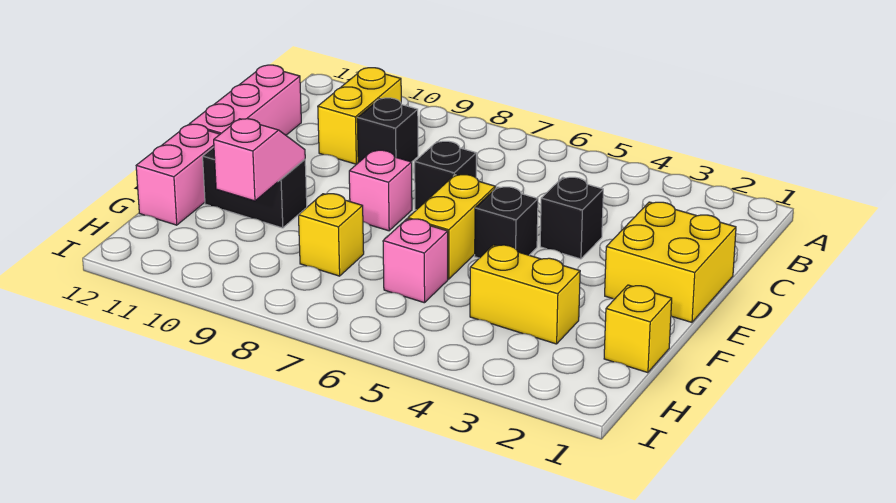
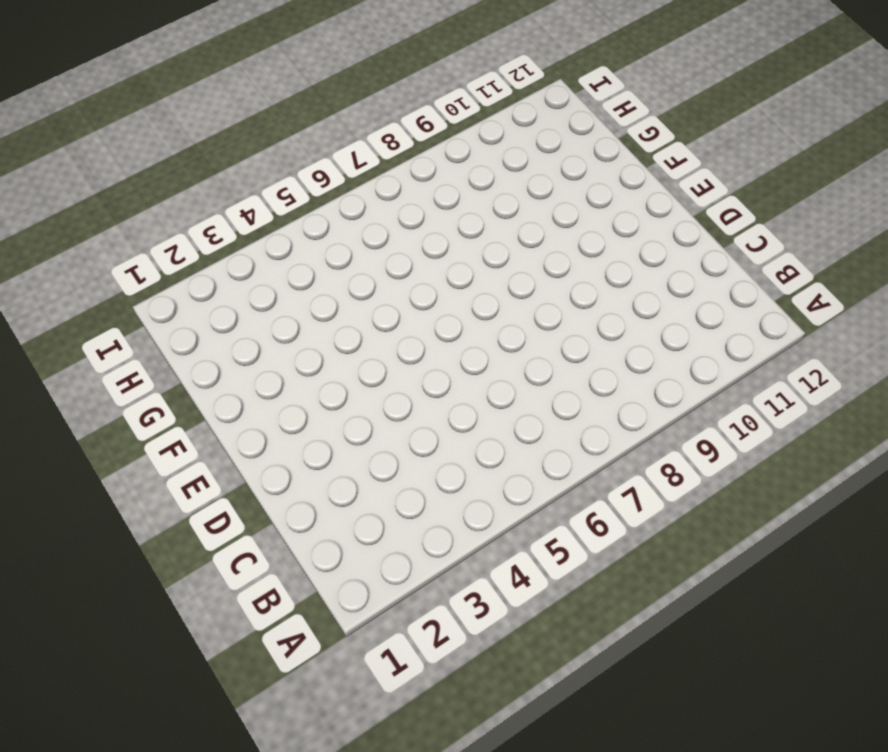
none -> yellow 1x2 brick [318,68,401,164]
none -> black 1x1 brick [357,98,418,163]
none -> pink 1x3 brick [189,65,301,135]

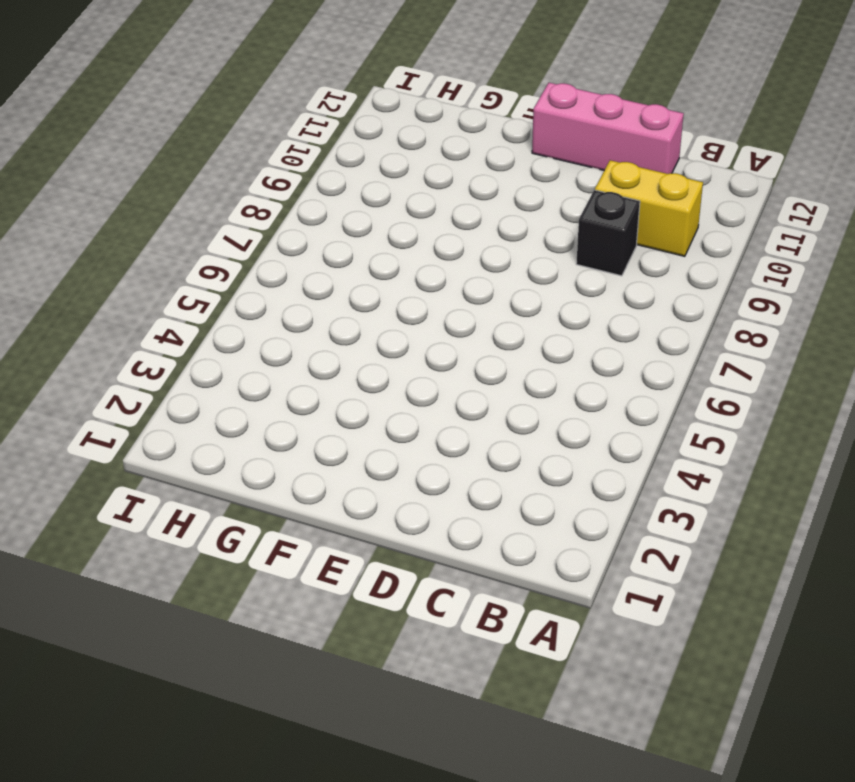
none -> yellow 2x2 brick [605,202,736,322]
none -> black 1x1 brick [540,177,603,259]
none -> black 1x1 brick [414,141,476,210]

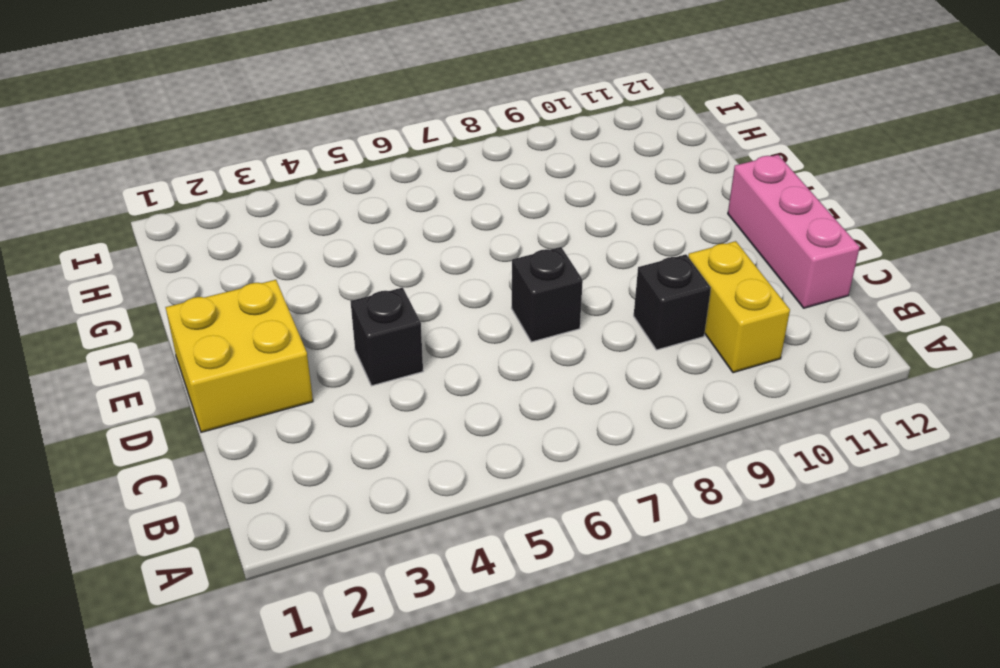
none -> black 1x1 brick [475,187,538,258]
none -> yellow 1x2 brick [408,175,495,279]
none -> pink 1x1 brick [349,150,412,231]

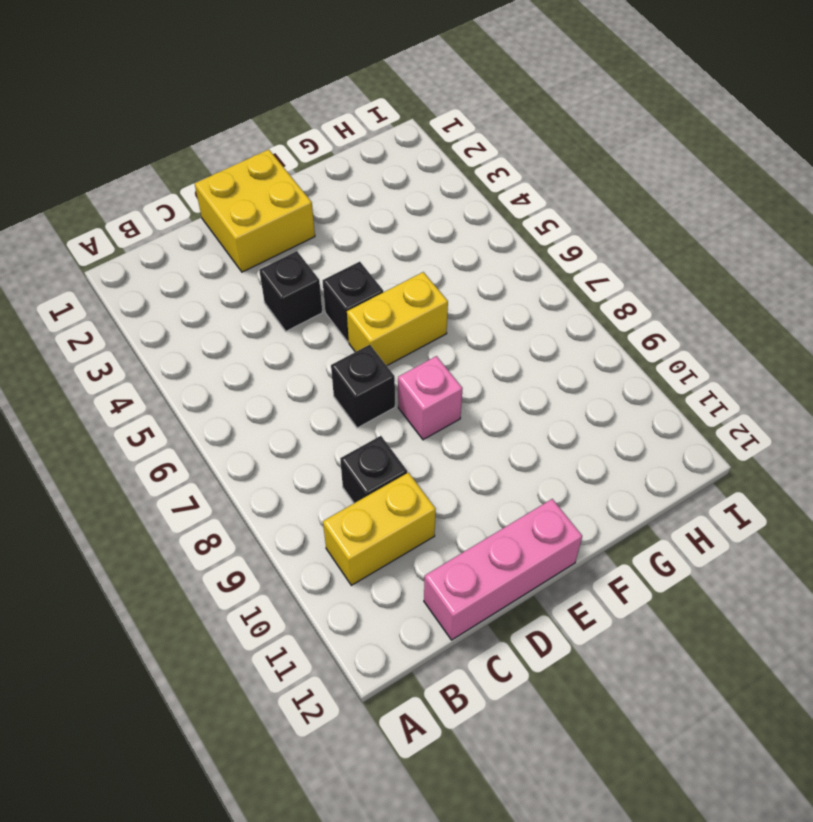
none -> black 1x2 brick [203,147,307,228]
none -> pink 1x2 brick [136,124,220,225]
none -> yellow 1x1 brick [604,285,672,373]

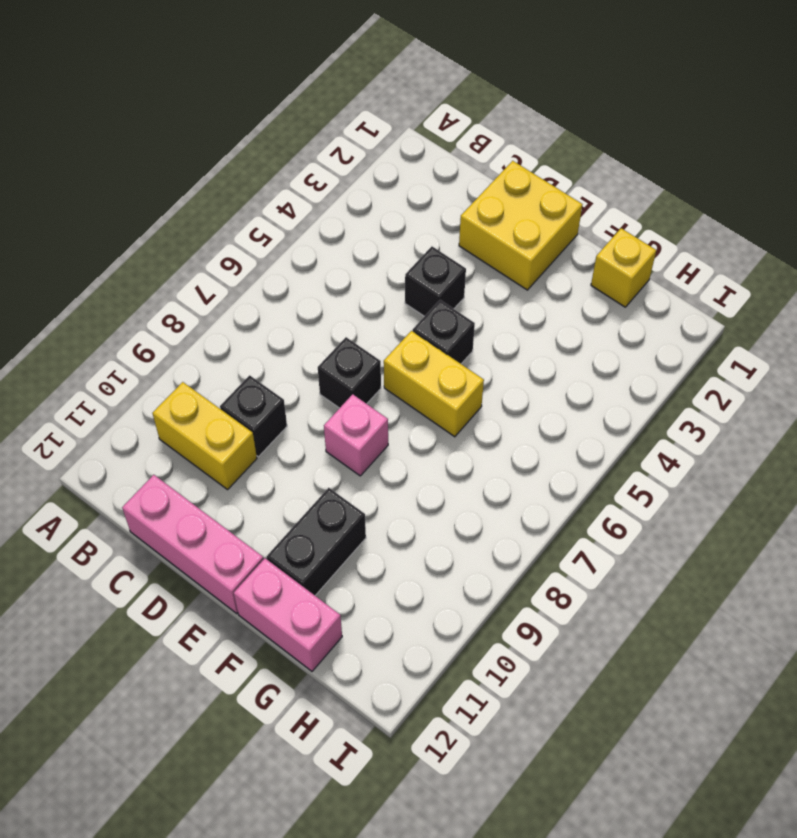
none -> yellow 1x2 brick [470,245,580,344]
none -> pink 1x1 brick [383,219,448,303]
none -> yellow 1x1 brick [298,194,364,276]

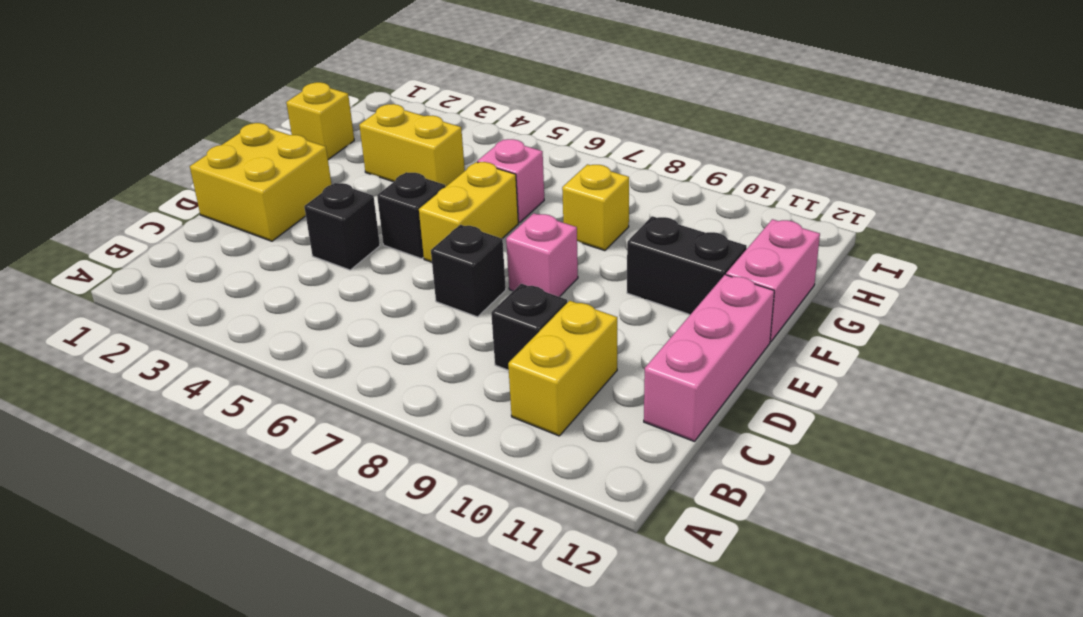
none -> pink 1x2 slope [214,119,305,201]

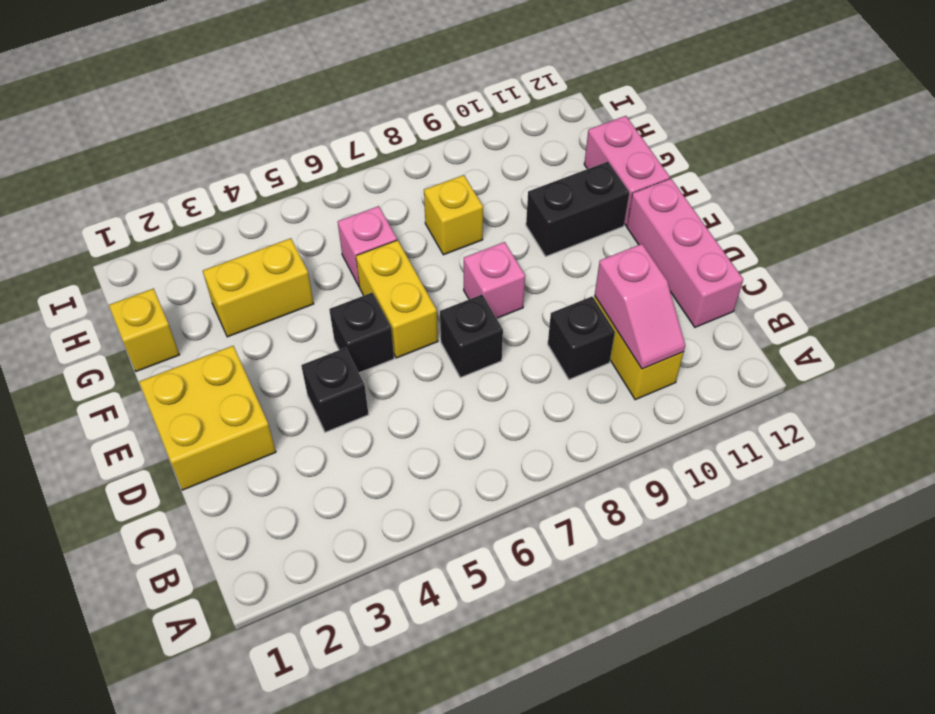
pink 1x2 slope [595,244,685,369] -> pink 1x2 slope moved to [214,119,305,201]

